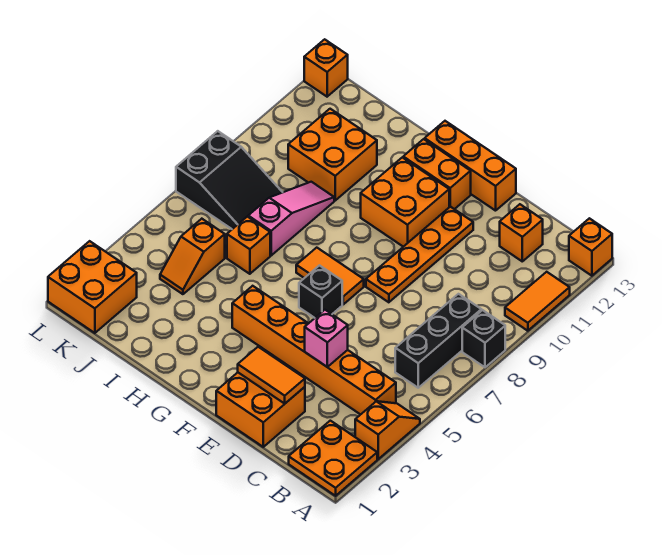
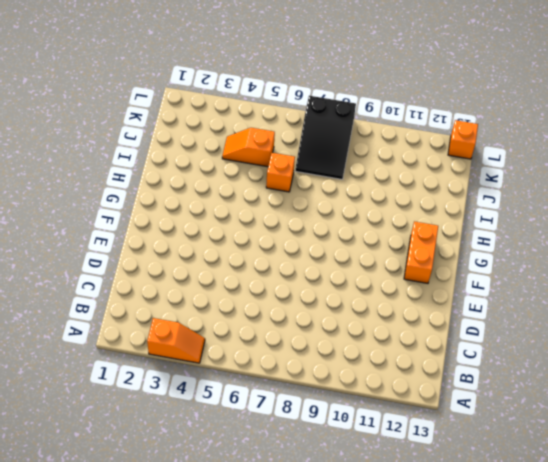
none -> orange 2x2 plate [289,421,377,496]
none -> black 1x1 brick [462,310,505,367]
none -> orange 1x2 tile [505,272,570,331]

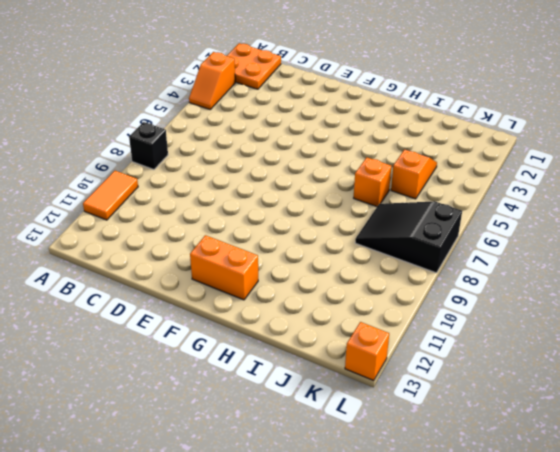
none -> orange 1x1 brick [569,218,612,276]
none -> orange 1x6 brick [232,286,396,415]
none -> black 1x3 brick [395,294,481,388]

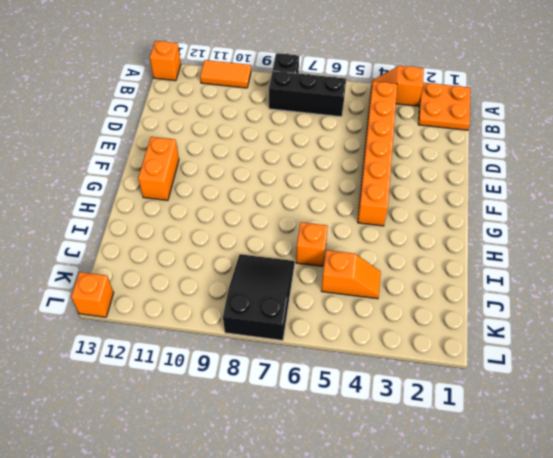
none -> orange 1x1 brick [500,204,543,261]
none -> orange 2x2 brick [216,373,305,447]
none -> orange 1x4 plate [366,207,473,302]

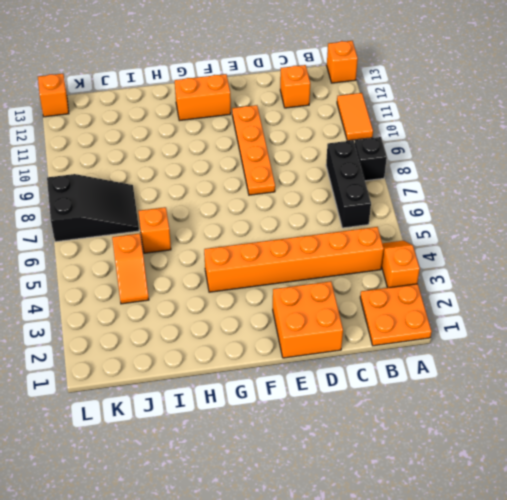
none -> orange 1x3 brick [425,121,516,211]
none -> black 1x1 brick [299,265,342,318]
none -> orange 1x2 tile [296,248,364,304]

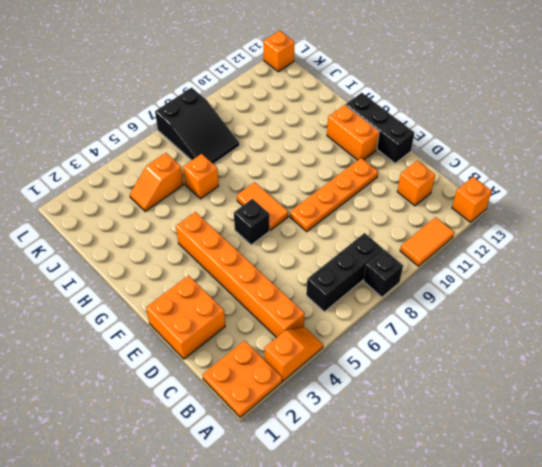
black 1x3 brick [346,93,414,163] -> orange 1x3 brick [425,121,516,211]
none -> orange 2x2 brick [361,157,449,247]
none -> pink 1x3 slope [248,182,334,255]
none -> orange 2x2 brick [288,109,377,200]

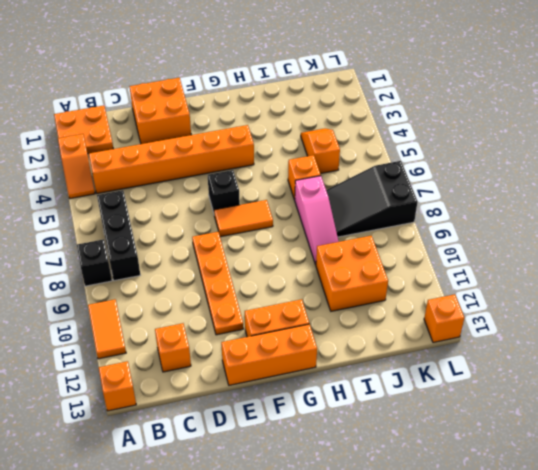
none -> orange 2x2 brick [361,157,449,247]
none -> orange 2x2 brick [48,241,137,333]
none -> orange 1x2 tile [238,347,305,404]

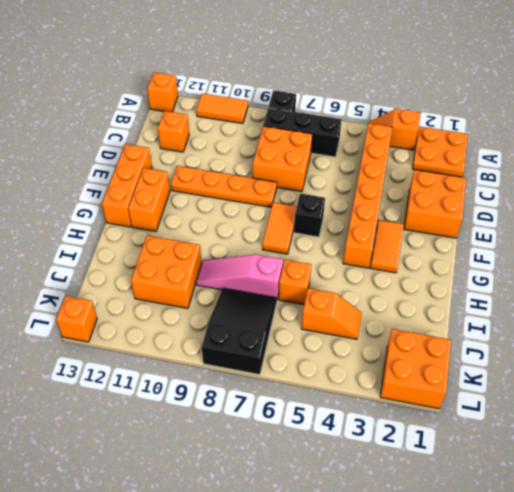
orange 2x2 brick [253,126,312,191] -> orange 2x2 brick moved to [361,157,449,247]
orange 1x2 tile [370,220,404,273] -> orange 1x2 tile moved to [238,347,305,404]
none -> pink 1x1 brick [305,310,348,367]

